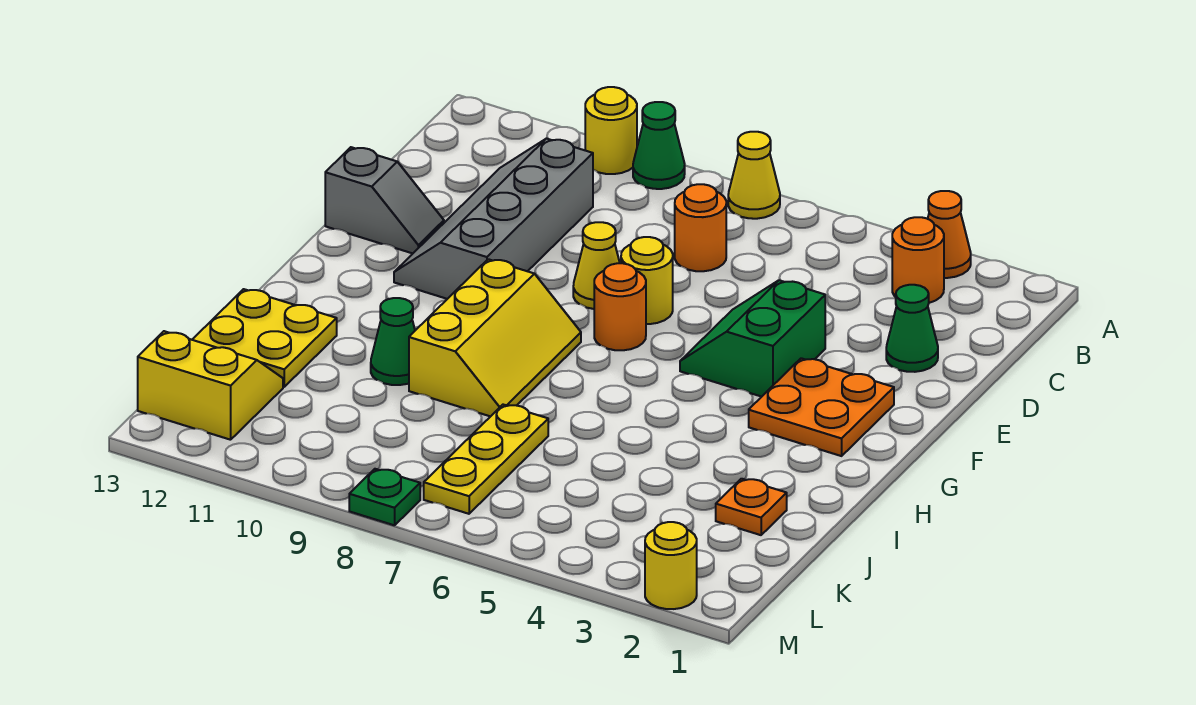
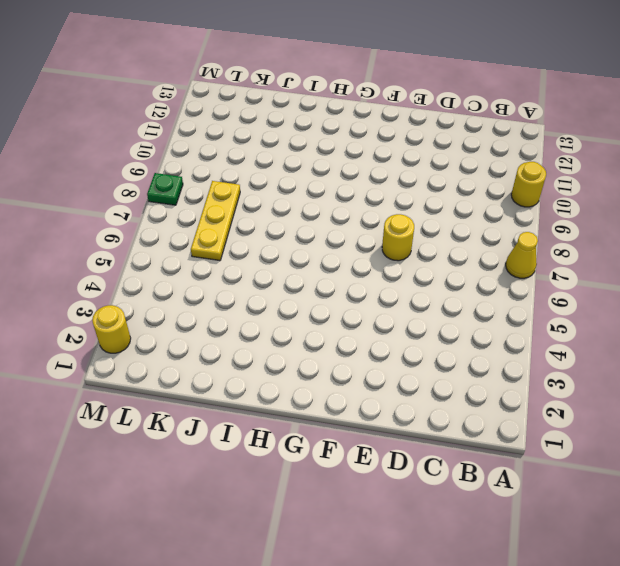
yellow 1x3 plate [191,181,240,261] -> yellow 1x3 plate turned to [424,405,548,514]
none -> orange 1x1 cone [928,191,971,278]
none -> green 1x1 cone [633,102,685,189]
none -> orange 1x1 round brick [892,217,944,303]

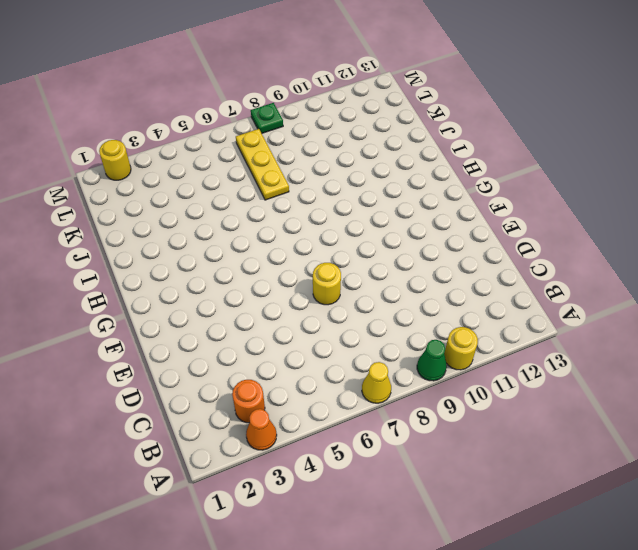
none -> orange 1x1 round brick [675,184,726,271]
none -> grey 2x4 slope [394,139,593,299]
none -> green 1x1 cone [886,285,938,372]

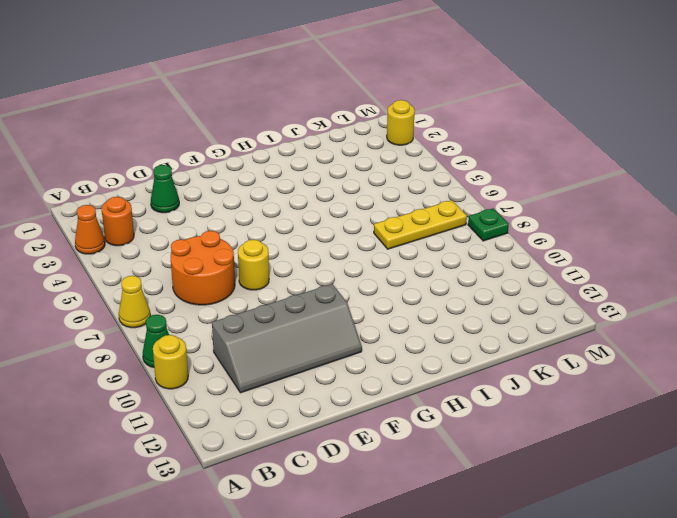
orange 2x2 round brick [171,231,235,305] -> orange 1x1 round brick [675,184,726,271]
none -> green 2x2 slope [680,280,825,397]
none -> yellow 1x1 cone [573,222,620,309]
none -> grey 1x2 slope [325,147,444,253]

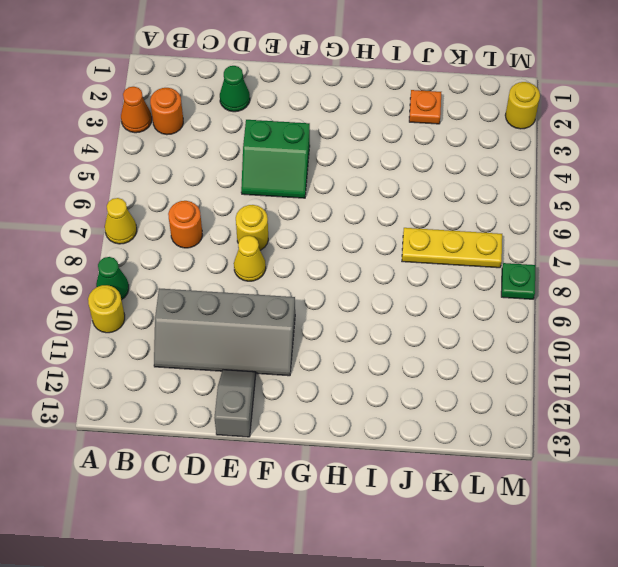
none -> orange 2x2 plate [749,358,894,456]
none -> orange 1x1 round brick [594,263,646,350]
none -> yellow 2x3 slope [409,259,581,416]

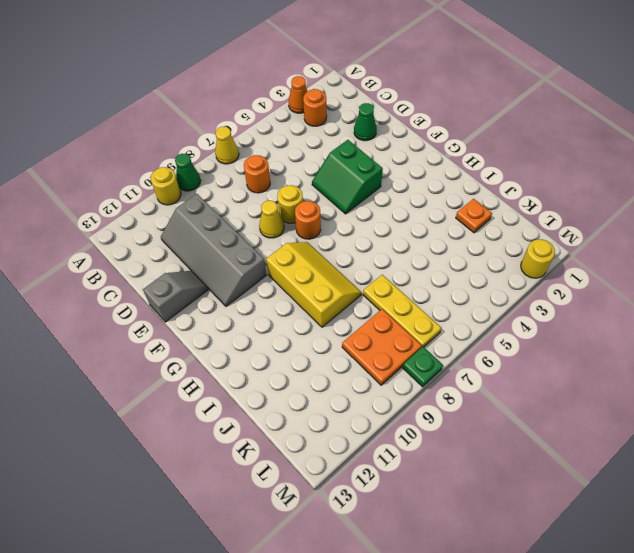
orange 2x2 plate [342,309,422,385] -> orange 2x2 plate moved to [749,358,894,456]
none -> green 1x1 cone [371,298,415,385]
none -> yellow 2x2 plate [192,289,337,387]
none -> yellow 2x2 slope [138,331,283,440]

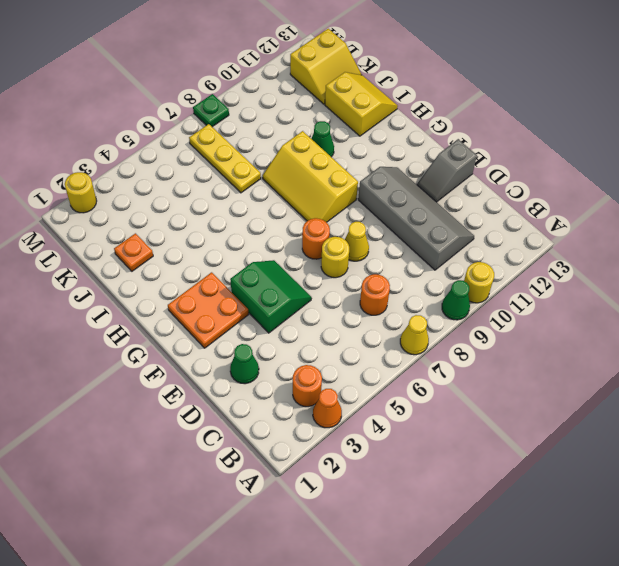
yellow 2x2 slope [325,72,398,136] -> yellow 2x2 plate [192,289,337,387]

